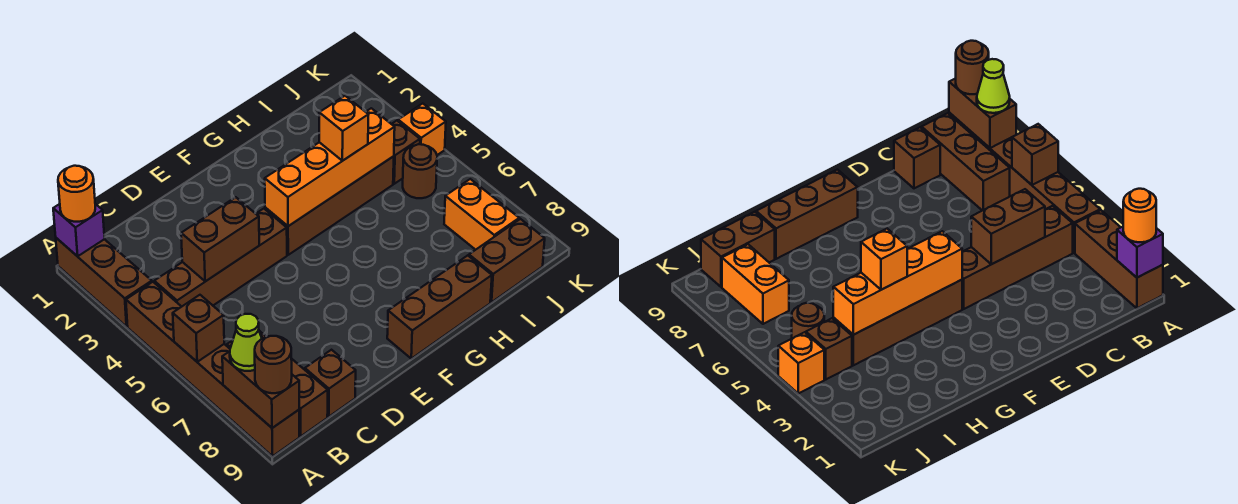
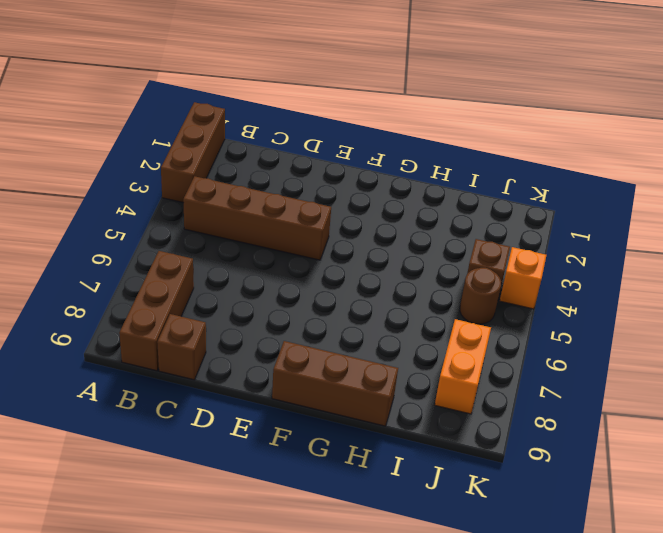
none -> brown 1x6 brick [126,282,299,456]
none -> brown 1x4 brick [265,156,394,255]
none -> brown 1x2 brick [469,219,545,302]

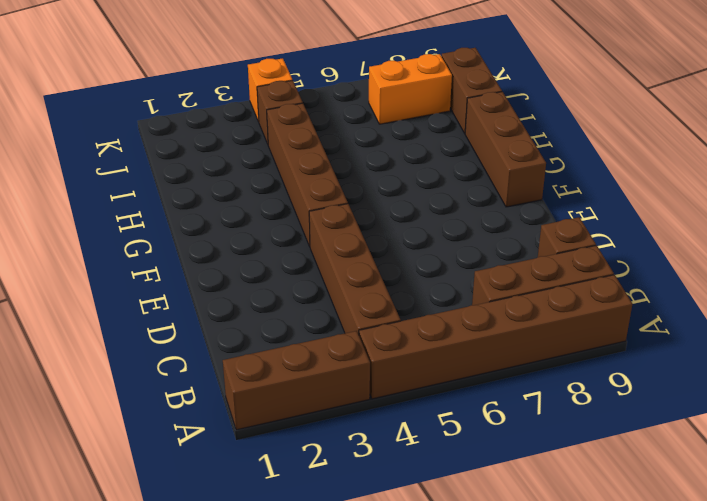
none -> brown 1x1 round brick [403,144,437,198]
none -> purple 1x1 brick [53,204,105,256]
none -> brown 1x1 brick [173,295,224,362]

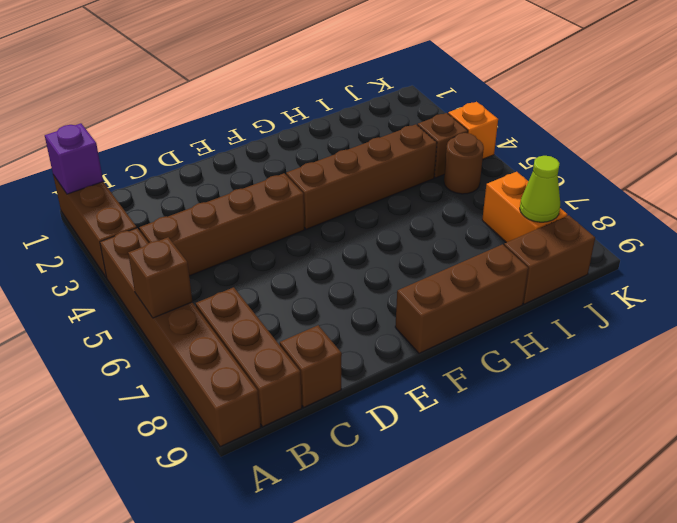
lime 1x1 cone [520,156,560,222] -> lime 1x1 cone moved to [230,314,262,371]
none -> brown 1x2 brick [222,351,299,428]
none -> brown 1x2 brick [181,197,259,281]
none -> orange 1x4 brick [265,108,395,226]

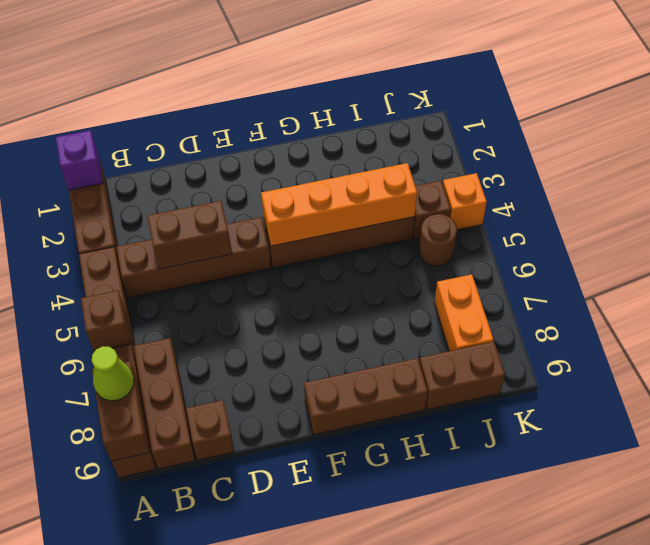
none -> orange 1x1 round brick [58,166,95,222]
none -> brown 1x1 round brick [255,336,292,393]
none -> orange 1x1 brick [319,96,368,161]

